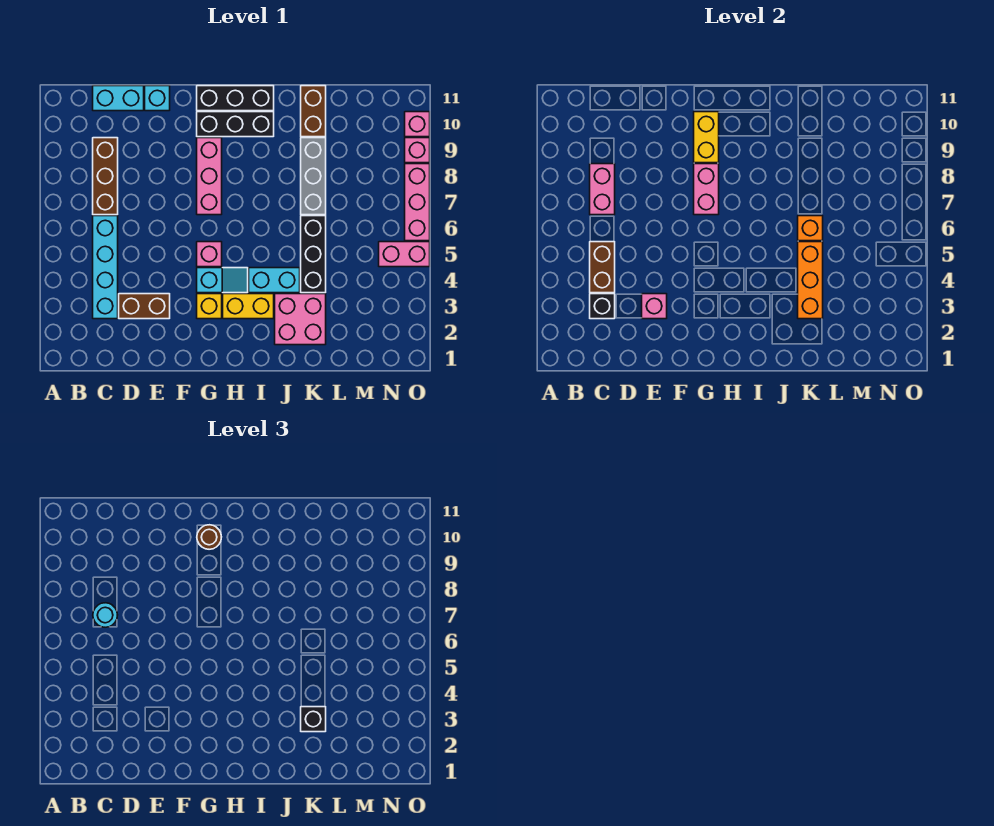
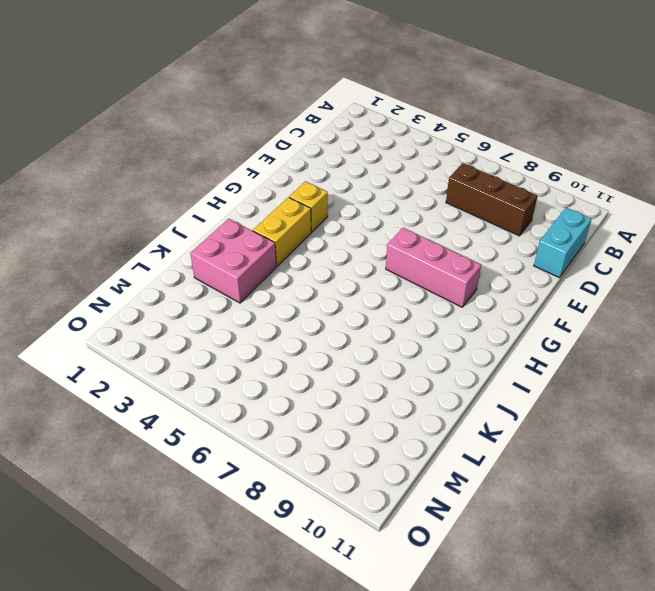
none -> cyan 1x4 brick [93,216,118,319]
none -> brown 1x2 brick [119,294,170,319]
none -> cyan 1x1 brick [145,86,170,111]
none -> cyan 1x2 slope [197,268,248,293]

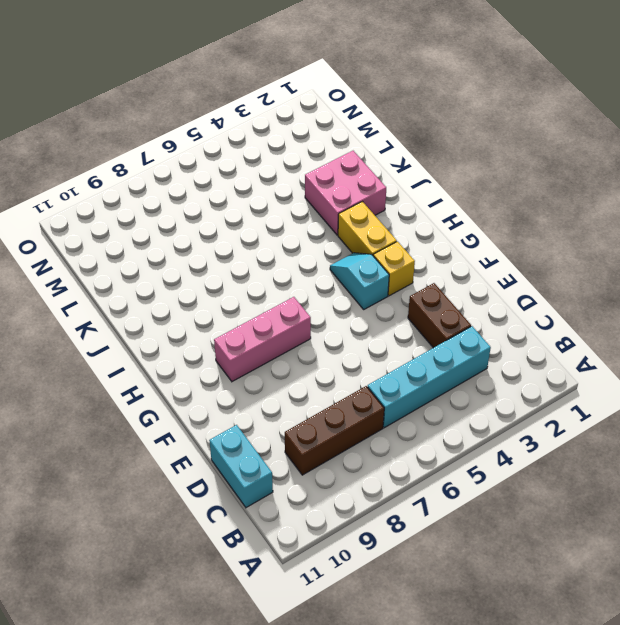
none -> cyan 1x1 brick [145,86,170,111]
none -> pink 1x1 brick [197,242,222,267]
none -> black 1x3 brick [197,112,274,137]
none -> black 1x3 brick [197,86,274,111]

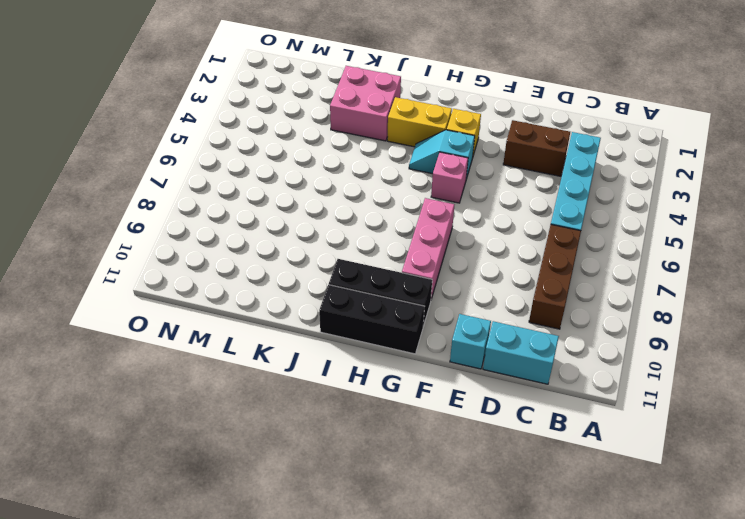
none -> cyan 1x2 brick [249,268,300,293]
none -> black 1x3 brick [301,216,326,293]
none -> grey 1x3 brick [301,138,326,215]
none -> brown 1x2 brick [301,86,326,137]

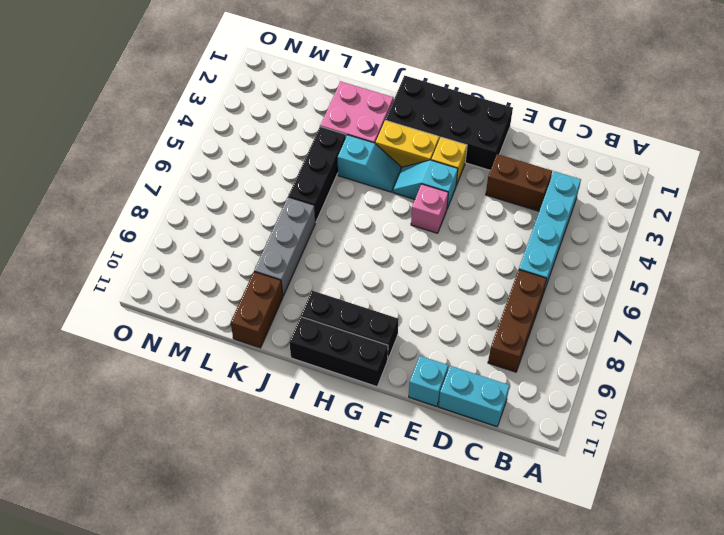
black 2x4 brick [385,76,513,170] -> none
cyan 1x2 slope [338,135,401,192] -> cyan 1x2 brick [249,268,300,293]
none -> pink 1x3 brick [197,138,222,215]
none -> pink 1x2 brick [379,242,430,267]
none -> pink 1x3 brick [405,164,430,241]
none -> pink 1x1 brick [405,138,430,163]

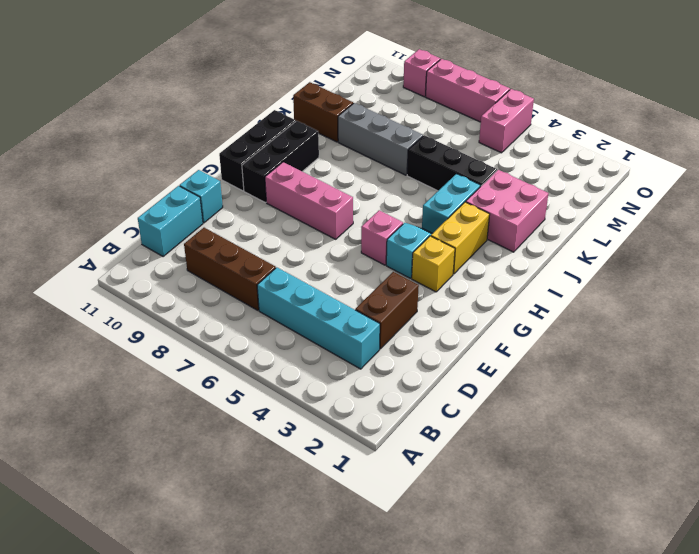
none -> pink 1x1 brick [405,112,430,137]
none -> black 1x1 brick [590,294,615,319]
none -> brown 1x2 brick [590,242,615,293]
none -> pink 1x2 brick [590,164,615,215]

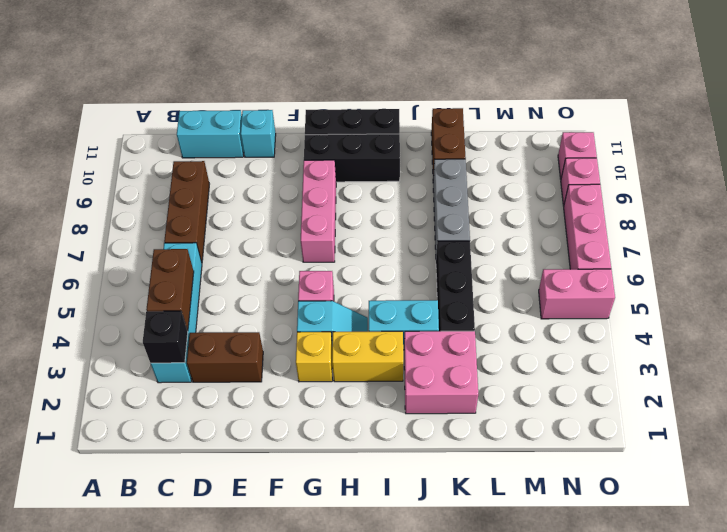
none -> pink 1x2 brick [590,164,615,215]
none -> pink 1x1 brick [642,294,667,319]
none -> pink 1x2 brick [694,164,719,215]
none -> yellow 1x2 brick [694,112,719,163]

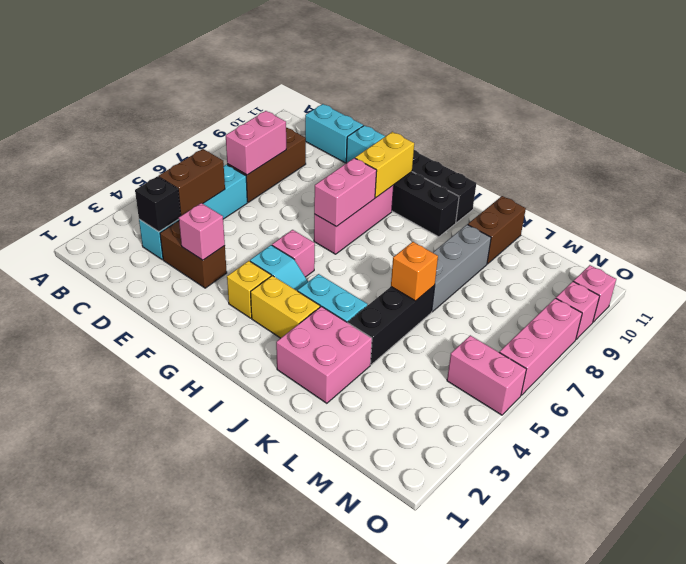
none -> orange 1x3 brick [798,242,823,319]
none -> cyan 1x1 round brick [93,603,117,627]
none -> brown 1x1 round brick [197,525,221,549]
none -> black 1x1 brick [301,707,326,732]

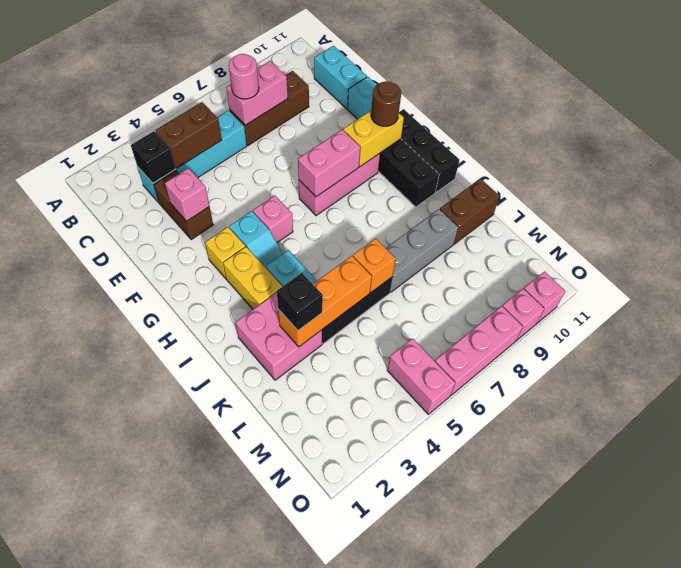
pink 1x1 round brick [229,54,259,99] -> cyan 1x1 round brick [93,603,117,627]

